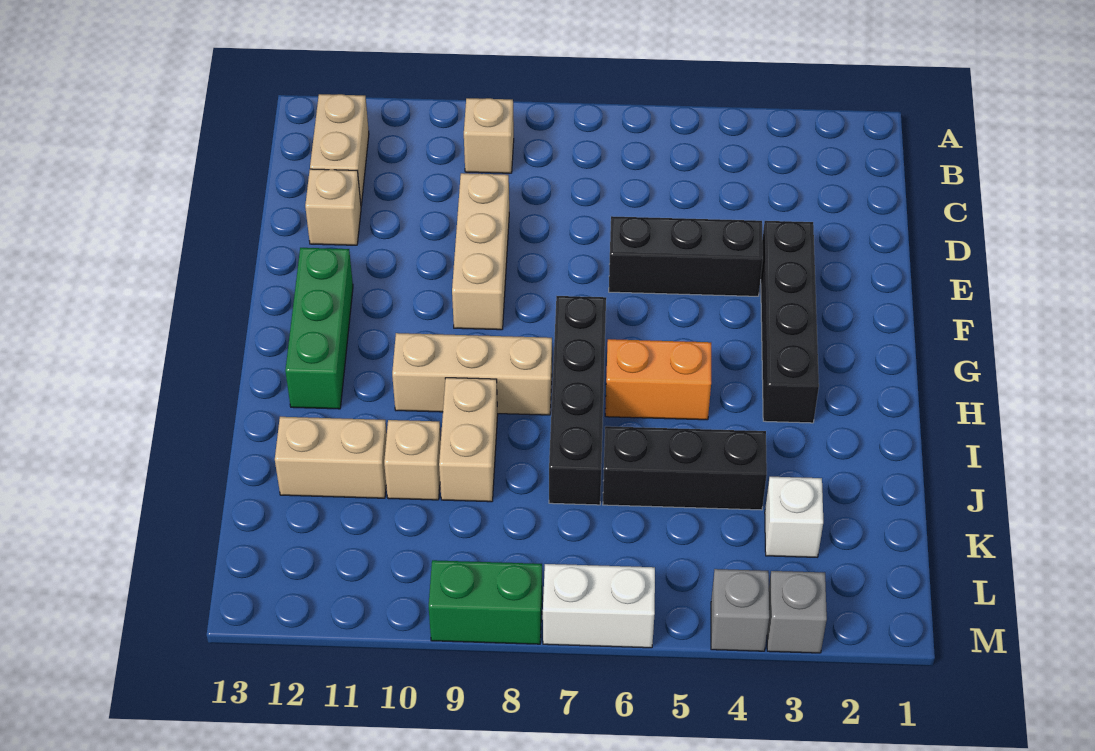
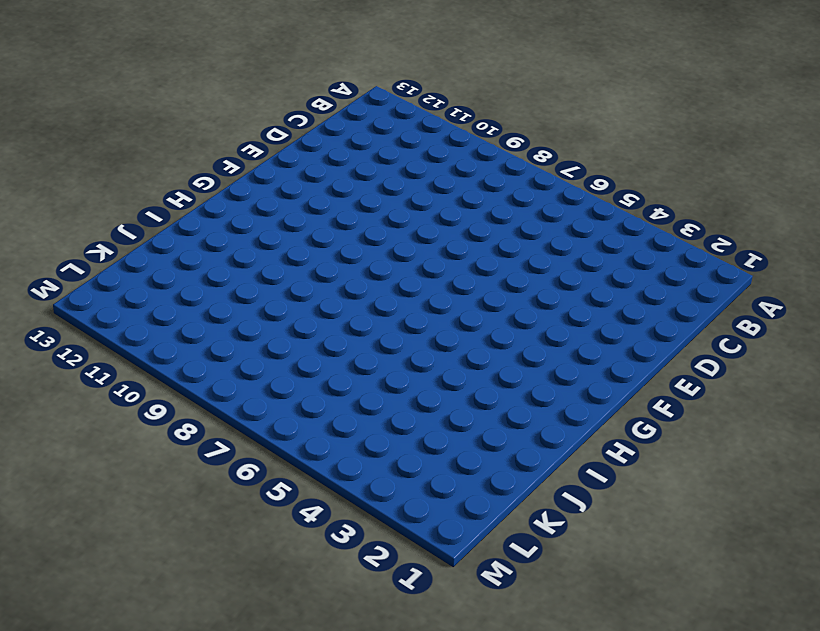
none -> tan 1x1 brick [464,98,514,173]
none -> tan 1x2 brick [310,94,369,205]
none -> tan 1x3 brick [452,173,509,330]

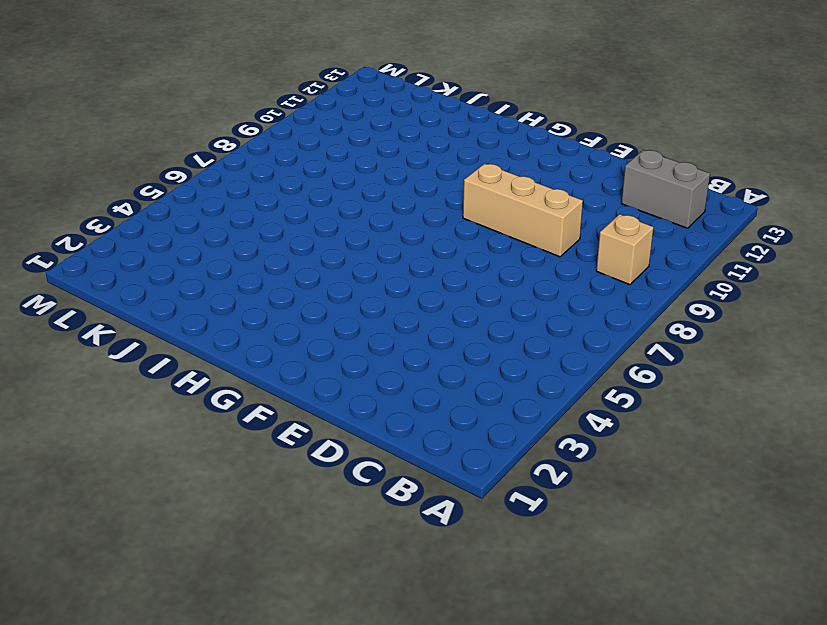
grey 1x2 brick [621,150,710,228] -> tan 1x2 brick [310,94,369,205]
none -> tan 1x1 brick [305,169,361,245]
none -> black 1x4 brick [761,221,819,423]
none -> black 1x3 brick [609,216,763,296]

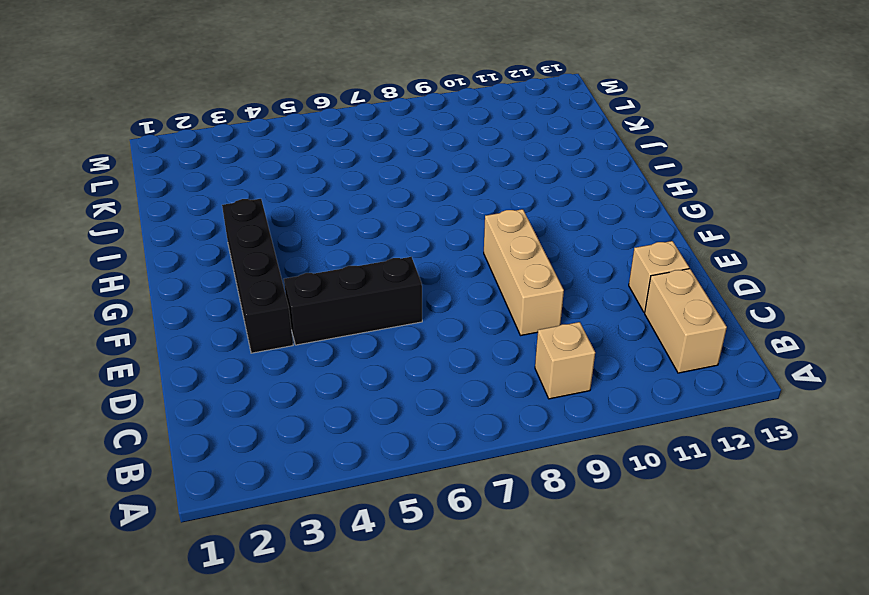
none -> green 1x3 brick [285,248,353,409]
none -> black 1x4 brick [549,296,606,505]
none -> orange 1x2 brick [605,339,711,420]

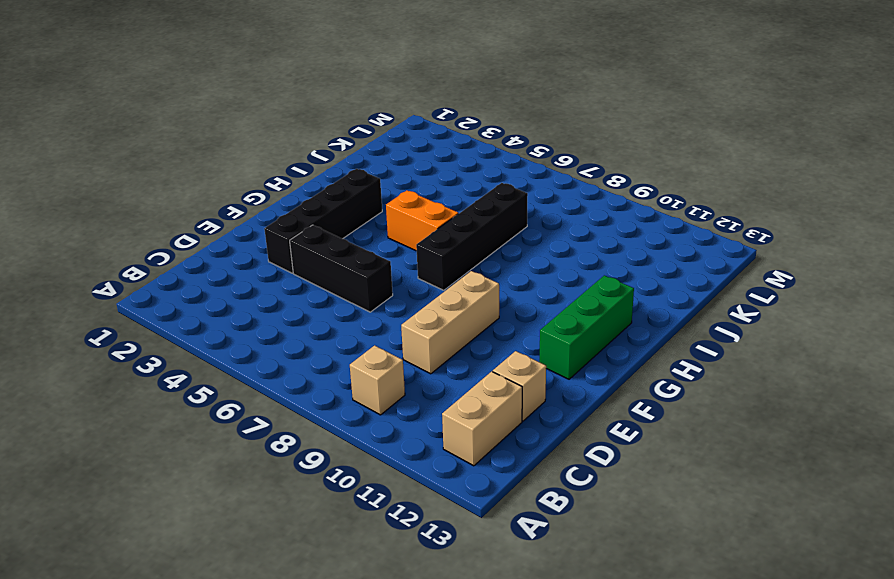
none -> tan 1x3 brick [392,333,552,415]
none -> tan 1x2 brick [439,378,498,502]
none -> black 1x3 brick [603,426,767,510]

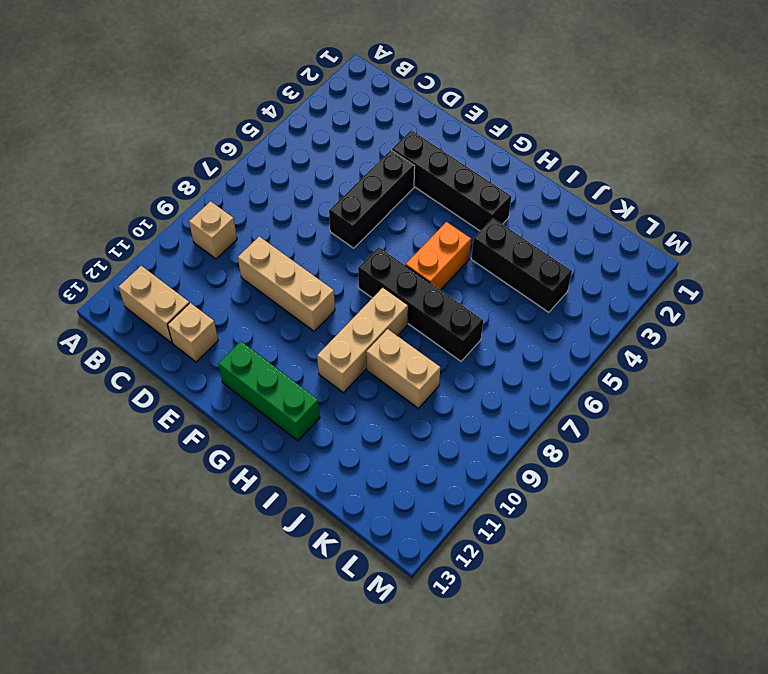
black 1x3 brick [471,218,572,312] -> black 1x3 brick turned to [603,426,767,510]
none -> tan 1x1 brick [384,420,441,500]
none -> tan 1x2 brick [275,417,387,498]
none -> white 1x1 brick [765,477,823,557]

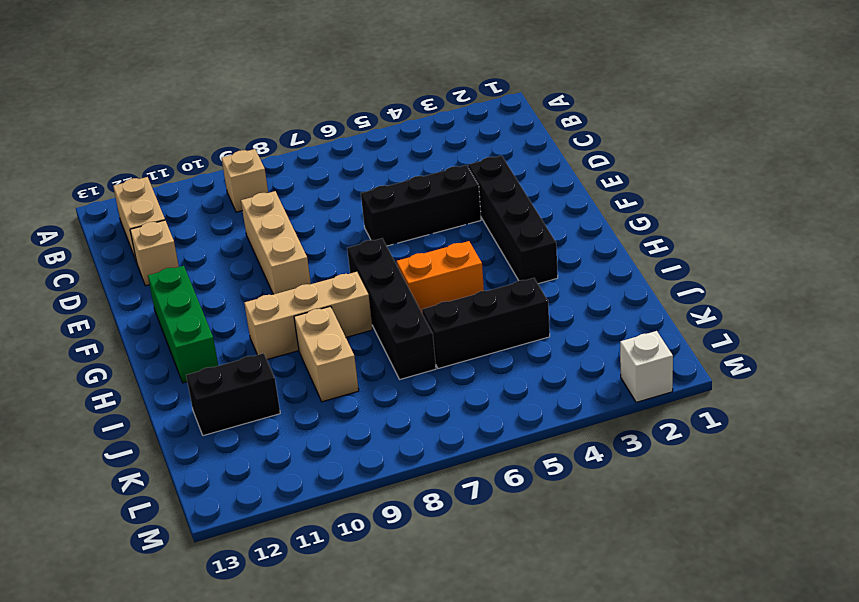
black 1x2 brick [186,353,280,436] -> tan 1x2 brick [275,417,387,498]
white 1x1 brick [620,331,673,402] -> white 1x1 brick moved to [765,477,823,557]
none -> tan 1x1 brick [384,420,441,500]
none -> grey 1x1 brick [767,571,827,653]
none -> grey 1x1 brick [711,569,769,651]

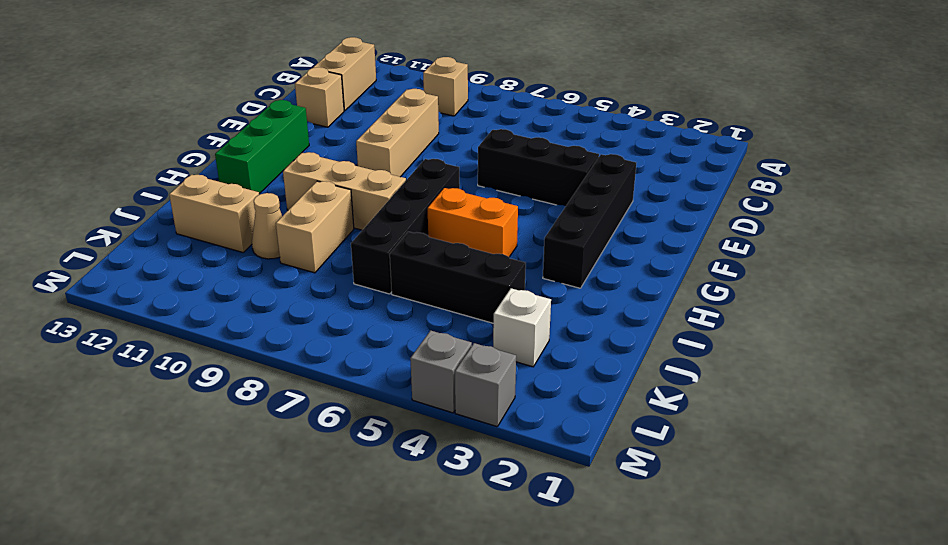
tan 1x1 cone [252,193,282,259] -> tan 1x1 brick [384,420,441,500]
none -> white 1x2 brick [543,564,655,648]
none -> green 1x2 brick [429,560,542,644]

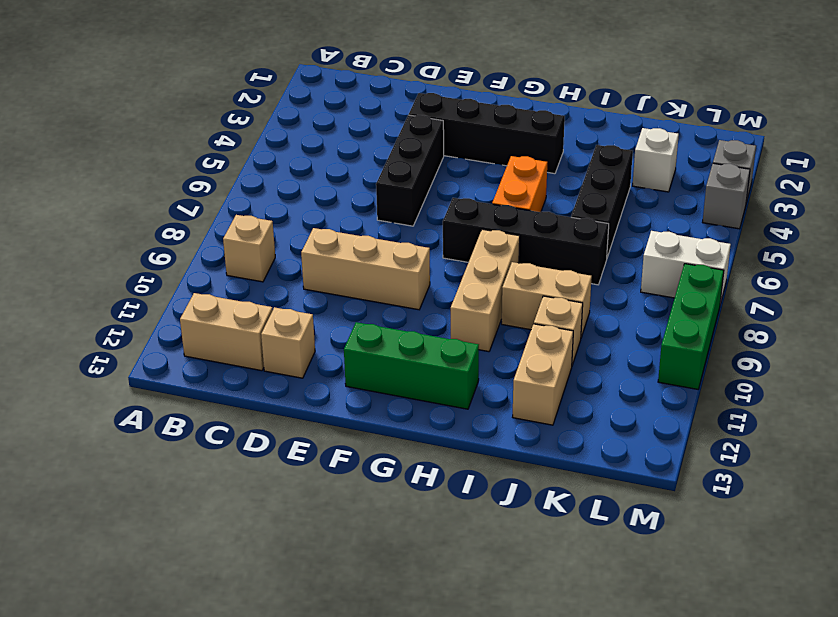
white 1x2 brick [641,231,731,304] -> white 1x2 brick turned to [543,564,655,648]
green 1x3 brick [658,264,724,389] -> green 1x2 brick [429,560,542,644]

